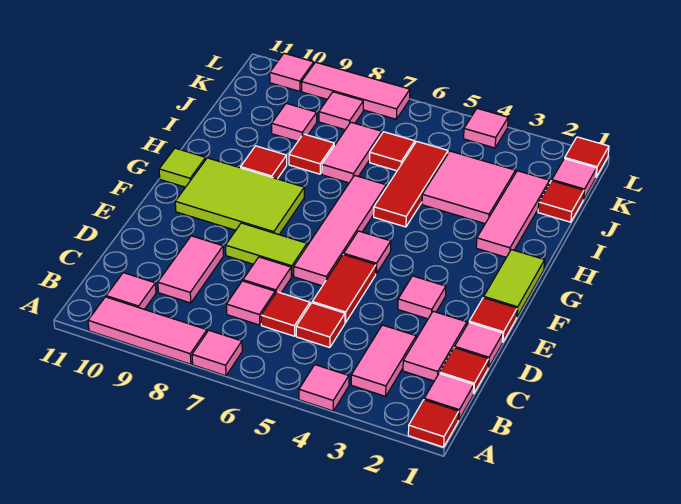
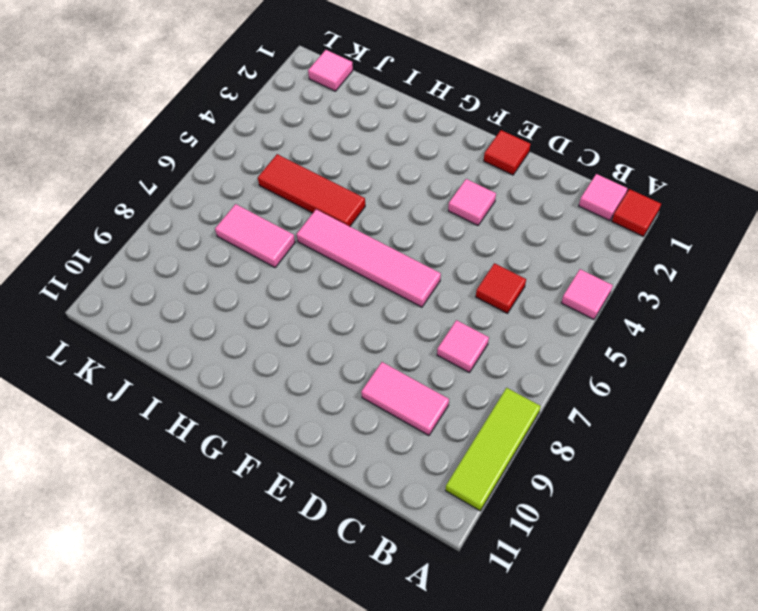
lime 1x3 tile [446,388,541,511] -> pink 1x3 tile [88,297,207,364]
none -> pink 1x1 tile [192,330,242,376]
none -> pink 1x2 tile [351,325,416,396]
none -> pink 1x1 tile [106,273,156,309]
none -> red 1x1 tile [440,348,488,394]

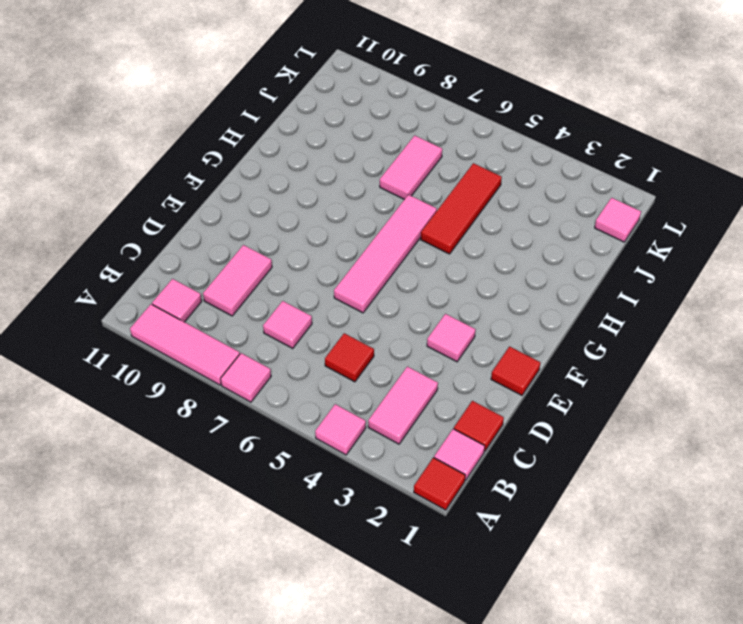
none -> pink 1x2 tile [403,311,467,381]
none -> red 1x1 tile [261,292,310,336]
none -> pink 1x1 tile [455,323,503,368]
none -> red 1x2 tile [312,254,376,322]

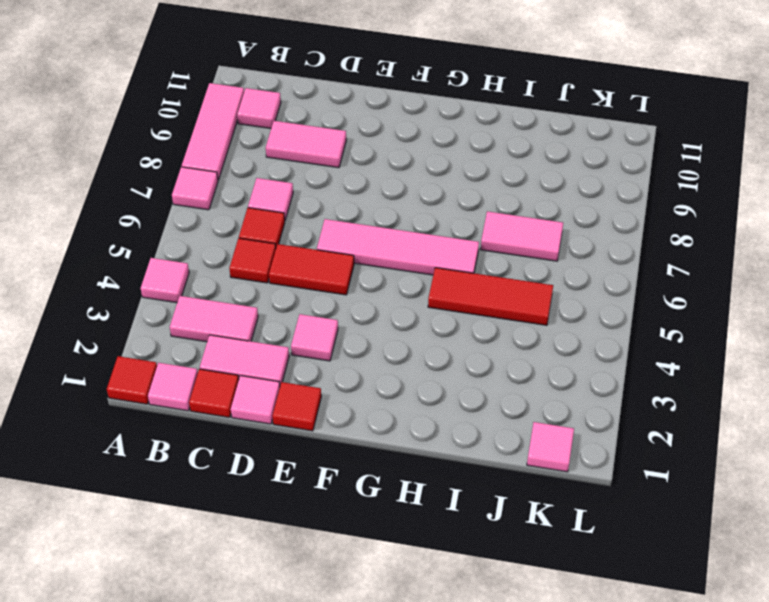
none -> pink 1x1 tile [243,257,291,293]
none -> lime 1x2 tile [226,223,307,276]
none -> lime 1x2 tile [484,250,545,317]
none -> pink 1x1 tile [344,231,391,274]

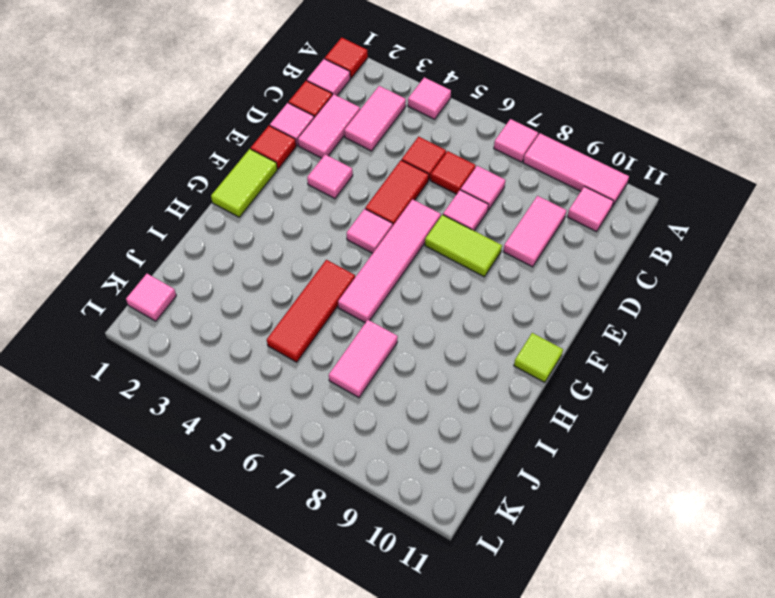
none -> lime 2x3 tile [175,158,304,235]
none -> pink 1x3 tile [476,171,550,257]
none -> red 1x1 tile [241,146,287,179]
none -> pink 2x2 tile [422,151,515,224]

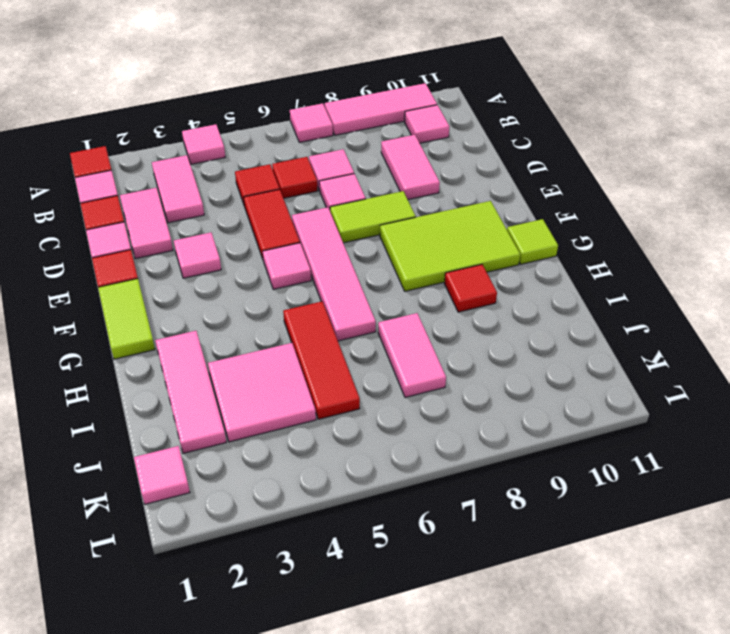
none -> red 1x1 tile [289,134,334,174]
none -> red 1x1 tile [538,181,584,222]
none -> red 1x1 tile [370,132,415,171]
none -> pink 1x1 tile [272,103,317,141]

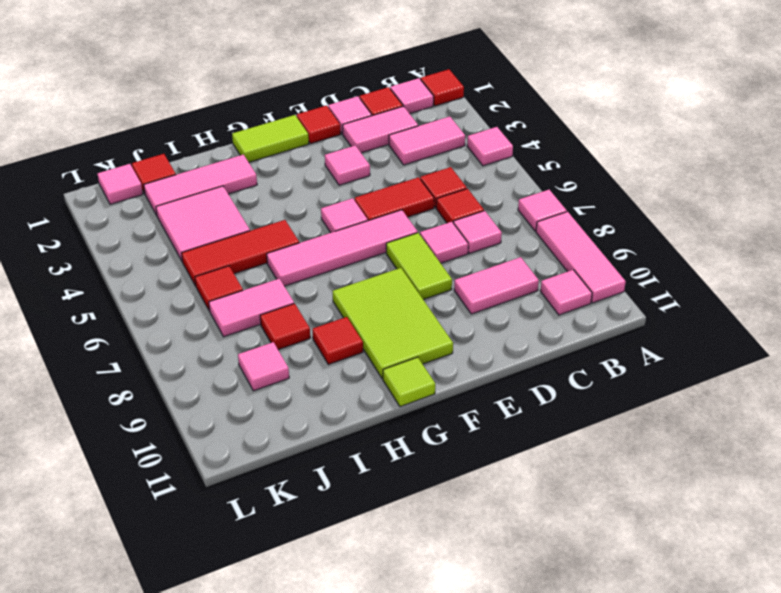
none -> pink 1x1 tile [319,92,363,130]
none -> red 1x1 tile [565,137,609,177]
none -> pink 1x1 tile [464,108,508,148]
none -> pink 1x3 tile [301,62,410,119]

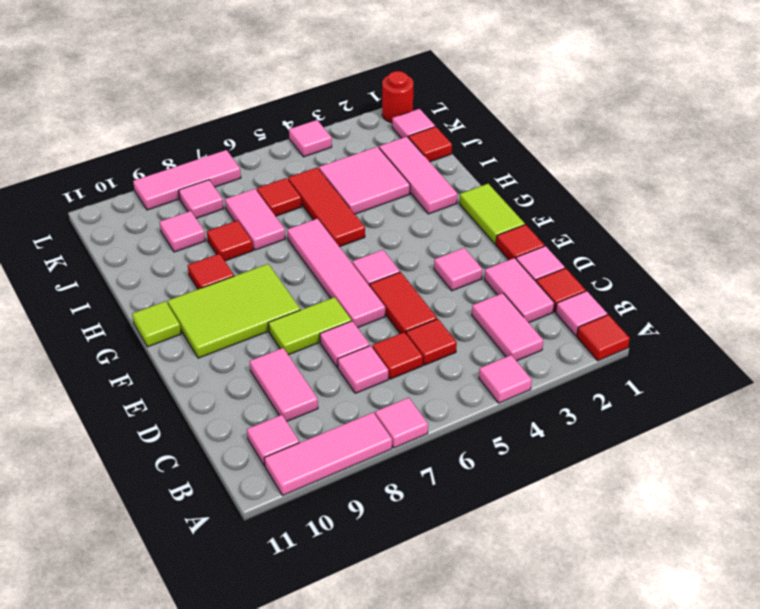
red 1x1 round brick [382,71,413,123] -> red 1x1 tile [565,137,609,177]
none -> pink 1x1 tile [270,53,314,91]

